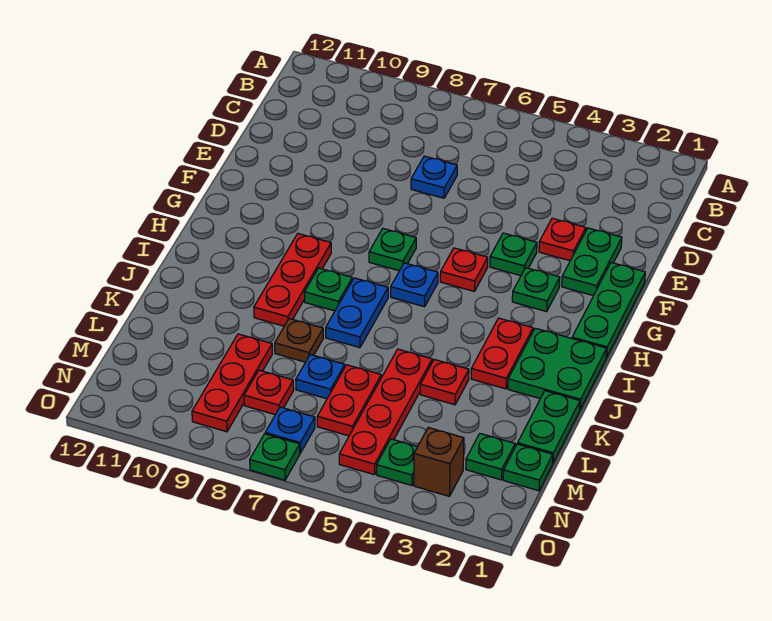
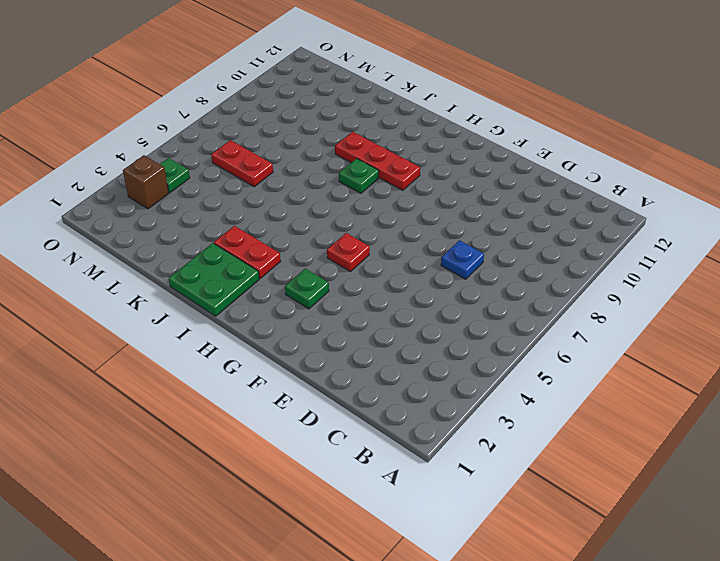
none -> green 1x2 plate [562,228,622,296]
none -> red 1x1 plate [539,218,586,261]
none -> green 1x3 plate [572,263,645,357]

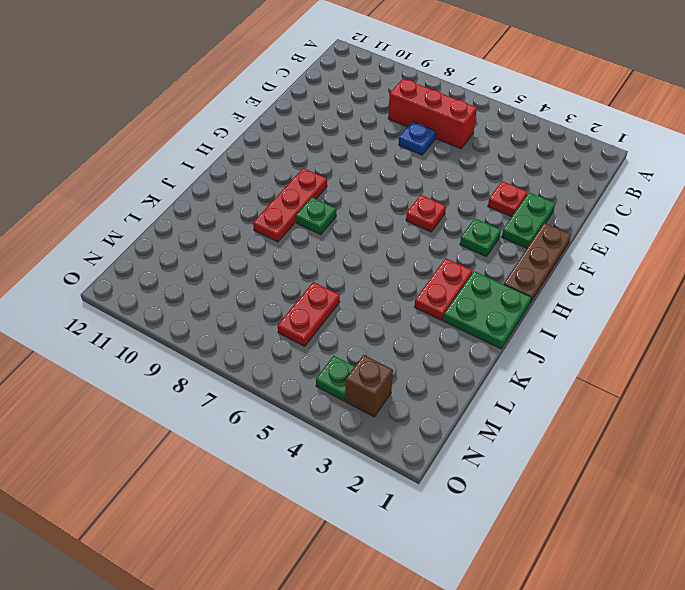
red 1x3 brick [388,79,477,149] -> none
brown 1x3 plate [504,223,571,303] -> green 1x3 plate [572,263,645,357]
none -> green 1x1 plate [490,233,537,276]
none -> green 1x1 plate [369,229,416,271]
none -> blue 1x1 plate [391,263,438,307]

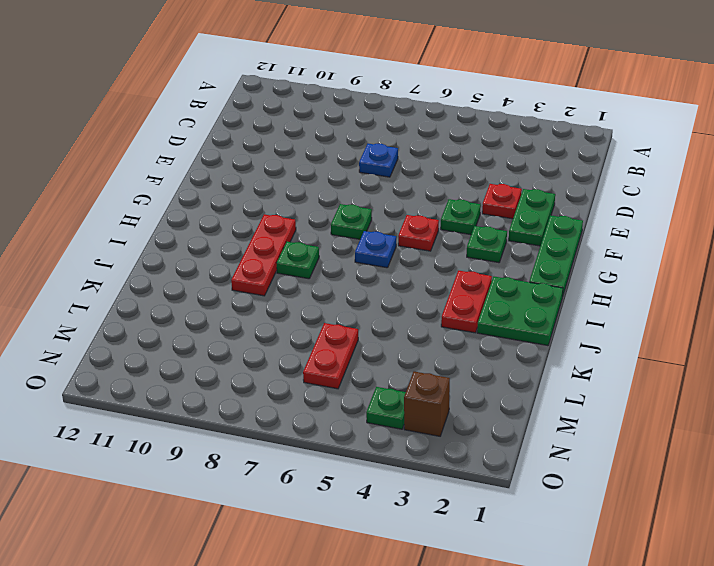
none -> blue 1x2 plate [326,278,388,348]
none -> green 1x2 plate [518,391,580,463]
none -> red 1x1 plate [420,359,469,405]

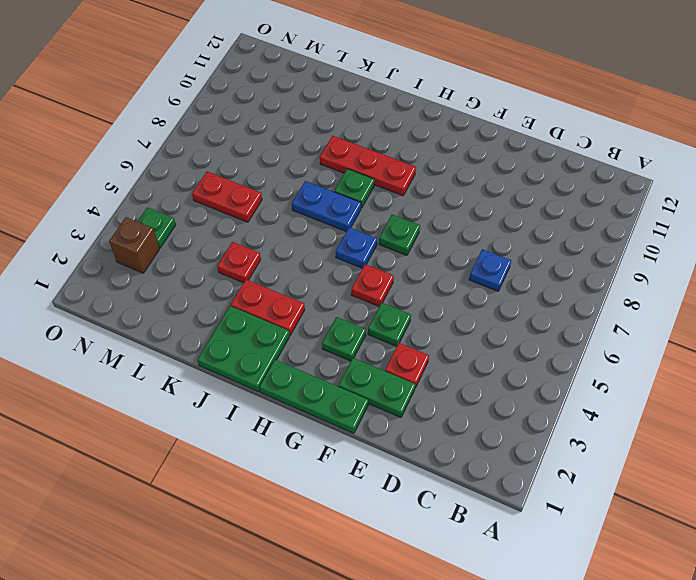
none -> green 1x2 plate [518,391,580,463]
none -> red 1x4 plate [339,349,432,475]
none -> brown 1x1 plate [275,319,323,362]

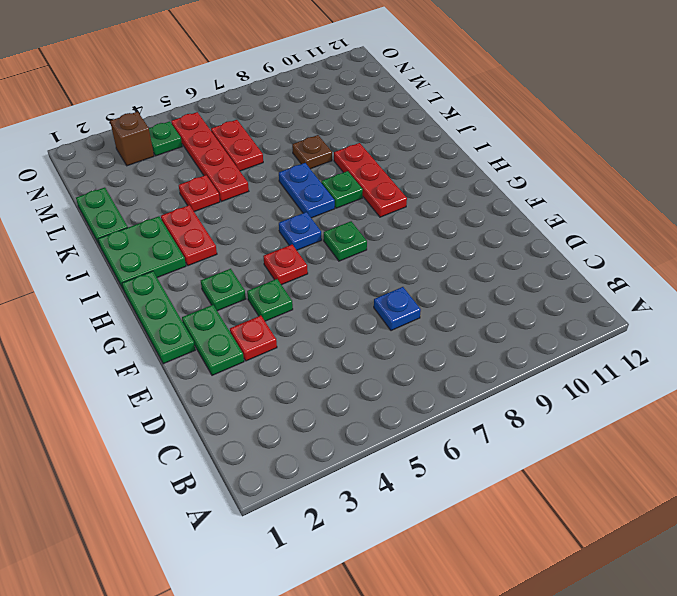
none -> blue 1x1 plate [296,355,345,399]
none -> red 1x3 plate [192,334,272,432]
none -> green 1x1 plate [503,444,553,491]

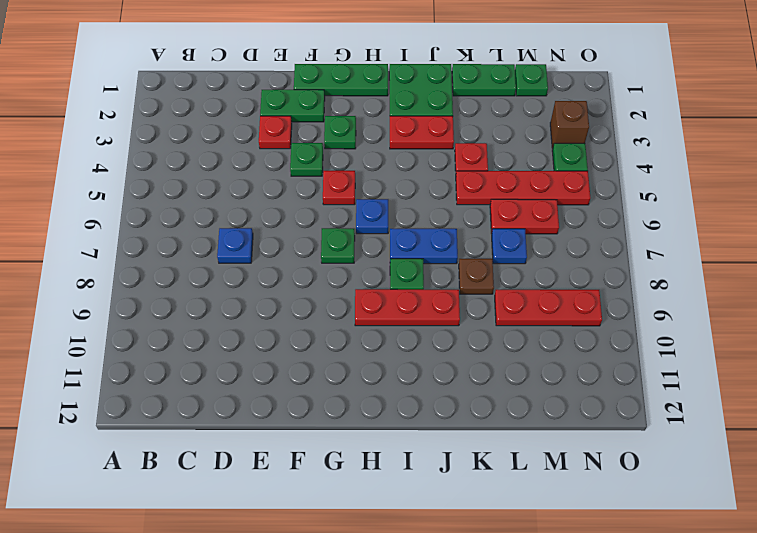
none -> green 1x1 plate [466,434,515,480]
none -> red 1x1 plate [244,370,294,415]
none -> blue 1x1 plate [265,407,315,453]

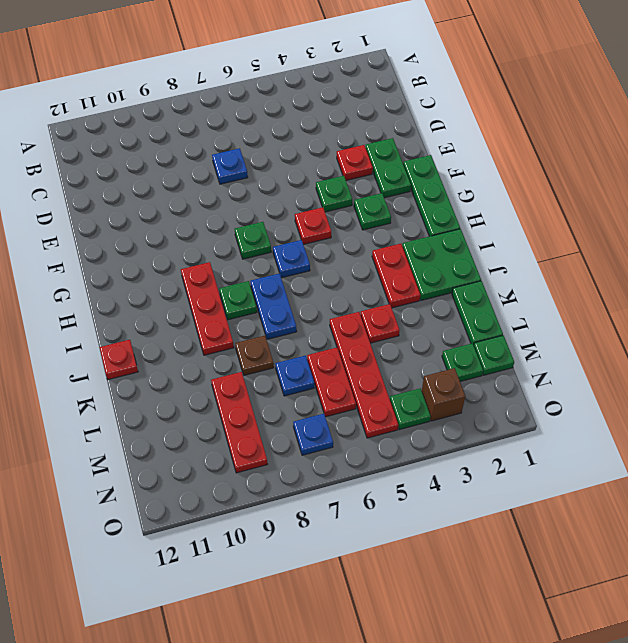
red 1x1 plate [99,340,138,380] -> red 1x1 plate moved to [244,370,294,415]
none -> green 1x1 plate [250,434,300,480]

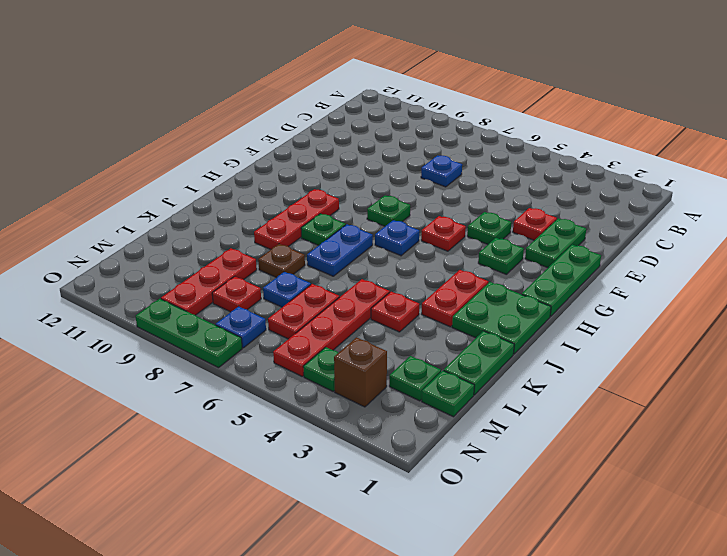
green 1x3 plate [136,299,242,368] -> green 1x1 plate [250,434,300,480]

